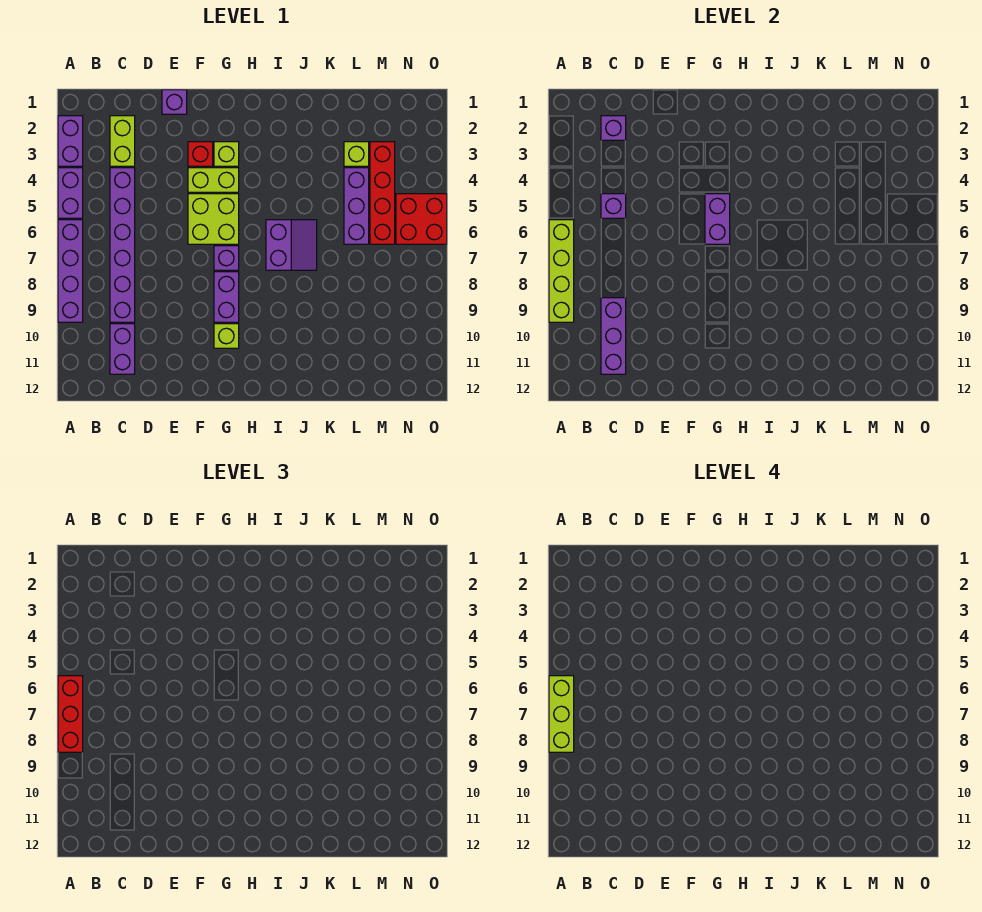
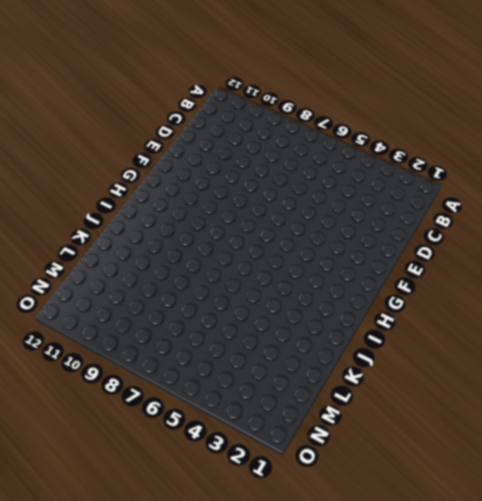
none -> purple 1x2 brick [58,116,83,166]
none -> purple 1x2 brick [58,168,83,218]
none -> purple 1x4 brick [58,220,83,322]

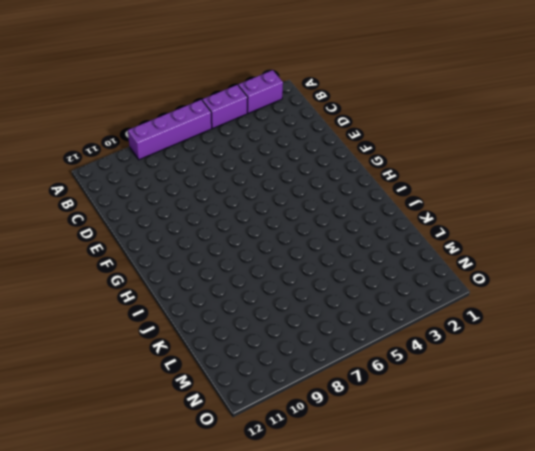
none -> lime 1x2 brick [110,116,135,166]
none -> purple 1x6 brick [110,168,135,322]
none -> purple 1x2 brick [110,324,135,374]

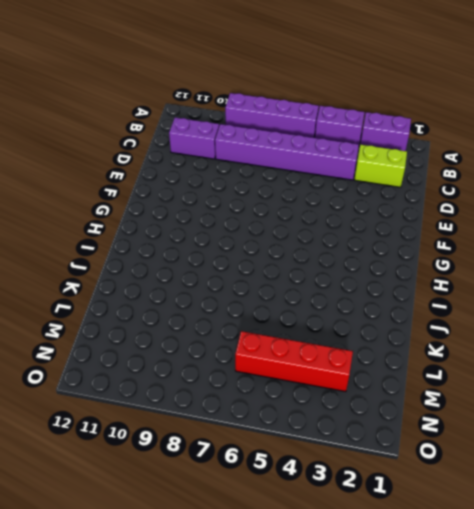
none -> purple 1x1 brick [162,90,187,114]
none -> red 1x1 brick [188,142,213,166]
none -> lime 1x2 brick [188,168,239,192]

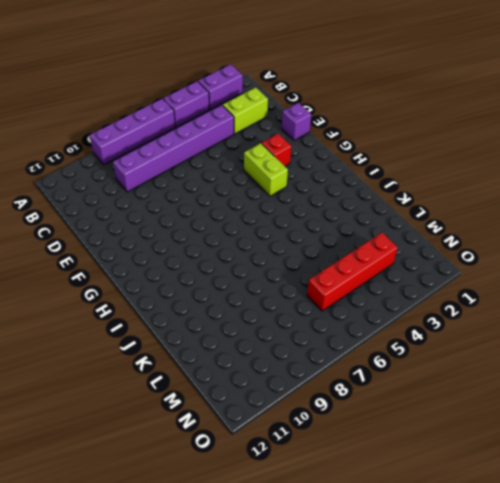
none -> purple 1x2 brick [110,324,135,374]
none -> lime 2x2 brick [188,194,239,244]
none -> lime 1x1 brick [214,142,239,166]

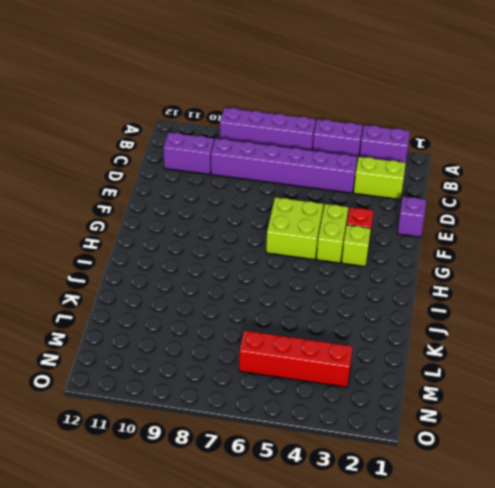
none -> purple 1x1 brick [214,246,239,270]
none -> purple 1x2 brick [214,272,239,322]
none -> lime 1x1 brick [214,324,239,348]

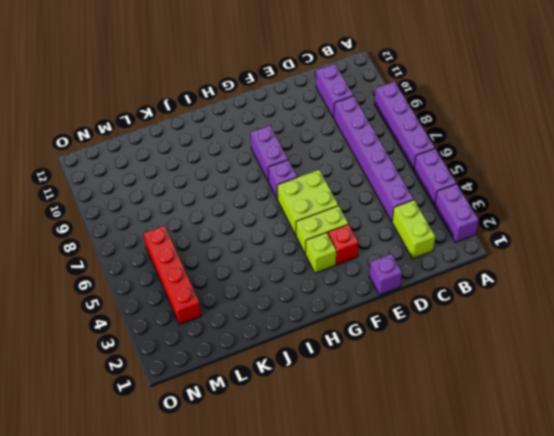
none -> lime 1x1 brick [214,324,239,348]
none -> purple 2x2 slope [266,220,317,270]
none -> lime 1x1 brick [344,142,369,166]

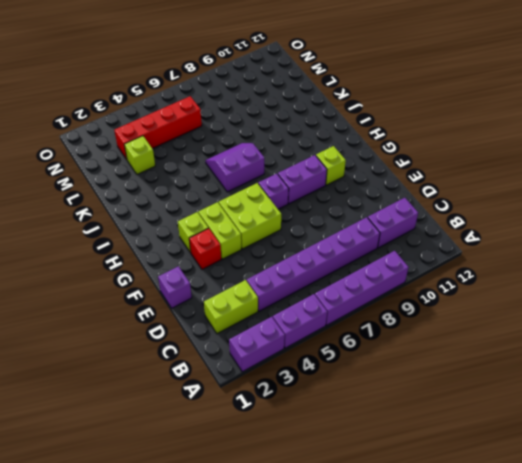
none -> purple 1x3 brick [344,168,369,244]
none -> red 2x2 brick [396,194,447,244]
none -> lime 1x4 brick [549,220,574,322]

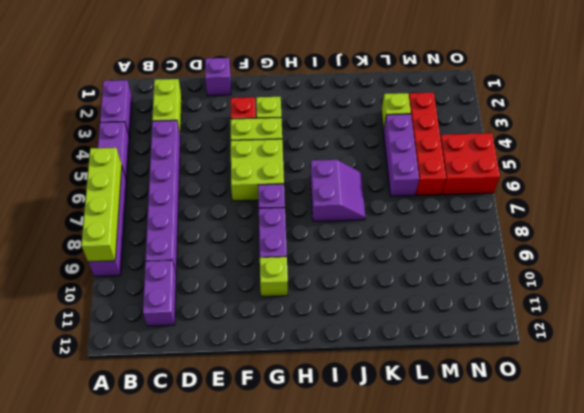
none -> purple 1x1 brick [601,116,626,140]
none -> purple 1x1 brick [601,194,626,218]
none -> purple 1x3 brick [601,298,626,374]

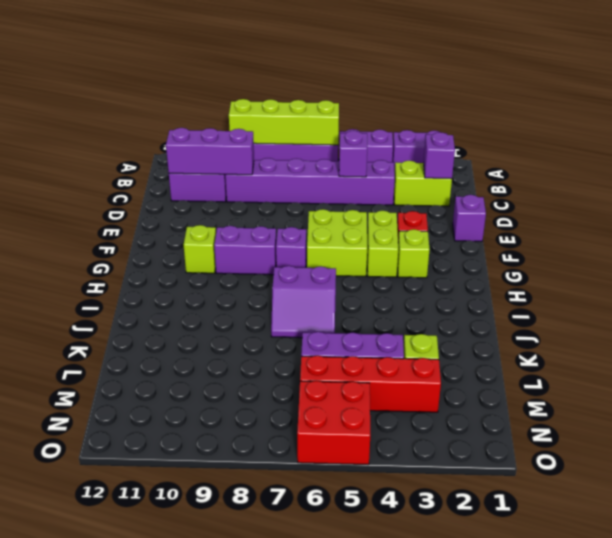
none -> purple 1x2 brick [705,194,730,244]
none -> red 1x3 brick [58,676,83,752]
none -> lime 1x3 brick [549,676,574,752]

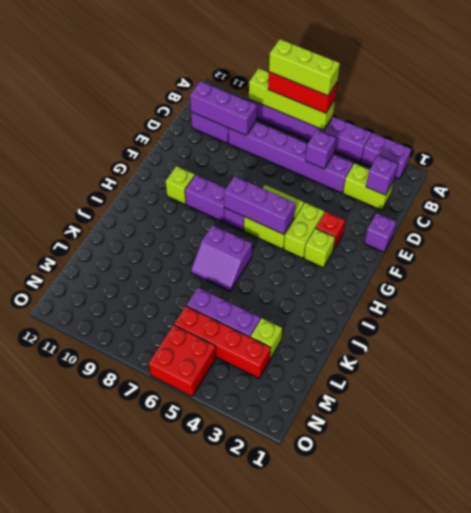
purple 1x3 brick [224,176,295,234] -> purple 1x2 brick [705,194,730,244]

